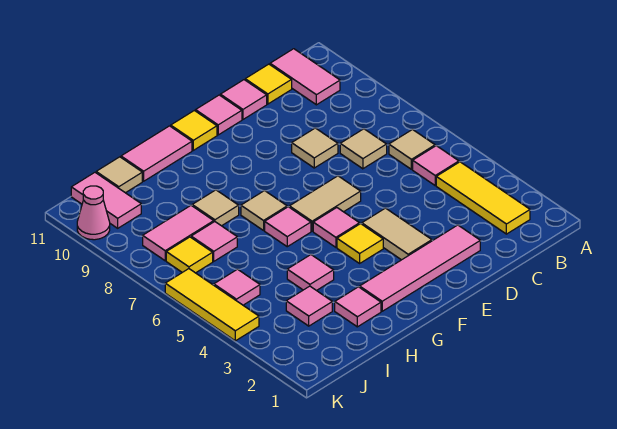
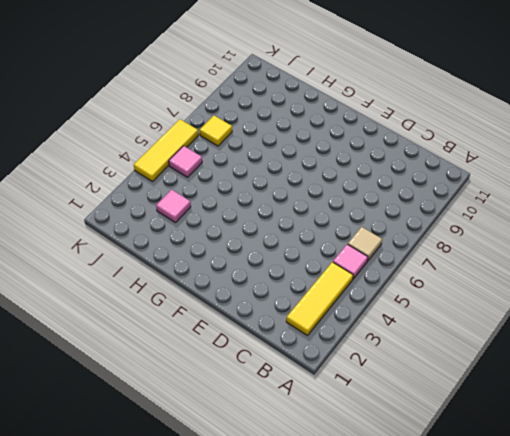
none -> pink 1x2 tile [270,49,340,105]
none -> tan 1x1 tile [340,129,387,169]
none -> yellow 1x1 tile [245,64,292,104]
none -> pink 1x4 tile [360,225,480,311]

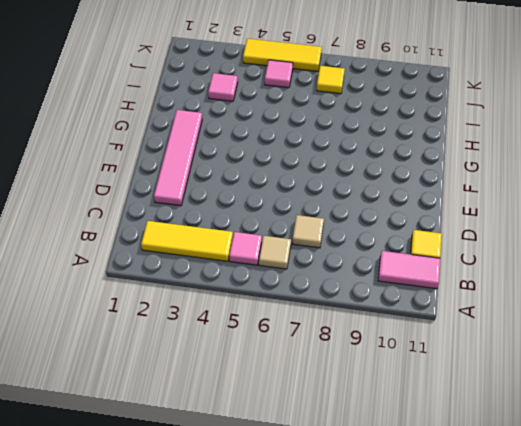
none -> tan 1x1 tile [292,128,338,168]
none -> pink 1x1 tile [220,80,267,119]
none -> tan 1x2 tile [362,208,432,260]
none -> tan 1x2 tile [289,176,361,231]

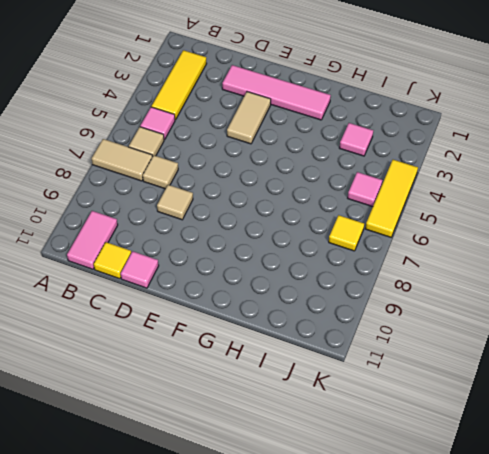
tan 1x2 tile [92,139,153,181] -> tan 1x2 tile moved to [289,176,361,231]
none -> pink 1x1 tile [196,95,242,135]
none -> yellow 1x1 tile [337,224,383,263]
none -> pink 1x1 tile [313,208,360,247]
none -> yellow 1x1 tile [171,111,217,150]

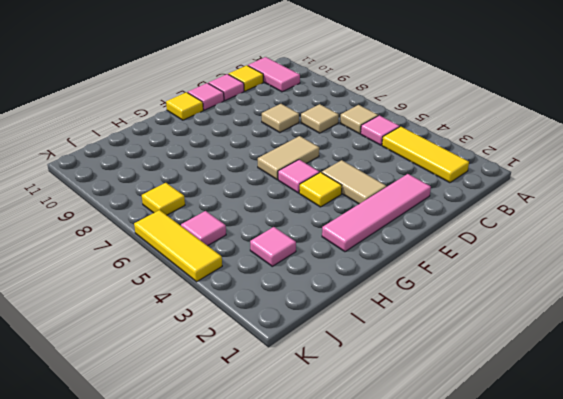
none -> pink 1x1 tile [265,207,311,247]
none -> tan 1x1 tile [241,191,287,230]
none -> pink 1x2 tile [121,126,192,181]
none -> pink 1x1 tile [335,287,381,327]

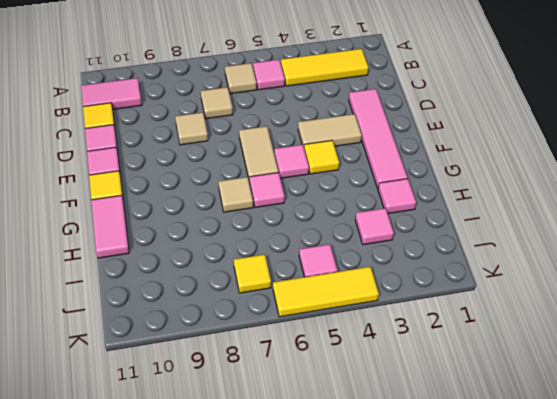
none -> pink 1x1 tile [287,255,334,291]
none -> tan 1x1 tile [192,190,239,226]
none -> pink 1x1 tile [191,222,237,261]
none -> pink 1x2 tile [143,205,214,261]

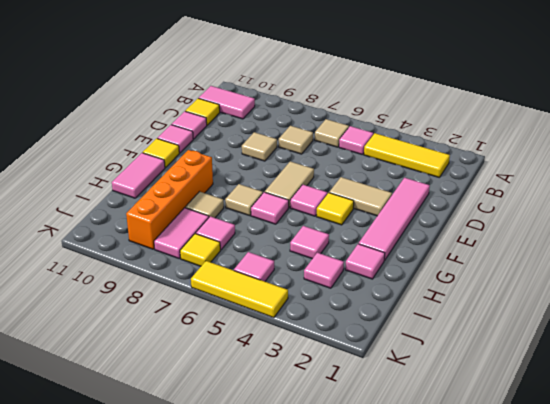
orange 1x4 brick [126,150,213,249] -> none
none -> tan 1x1 tile [96,157,142,193]
none -> pink 1x2 tile [71,173,141,228]
none -> pink 1x1 cone [77,186,110,240]

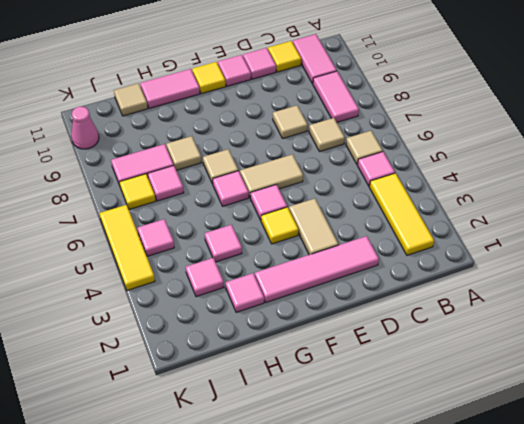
pink 1x2 tile [313,71,359,122] -> pink 1x2 tile moved to [71,173,141,228]

